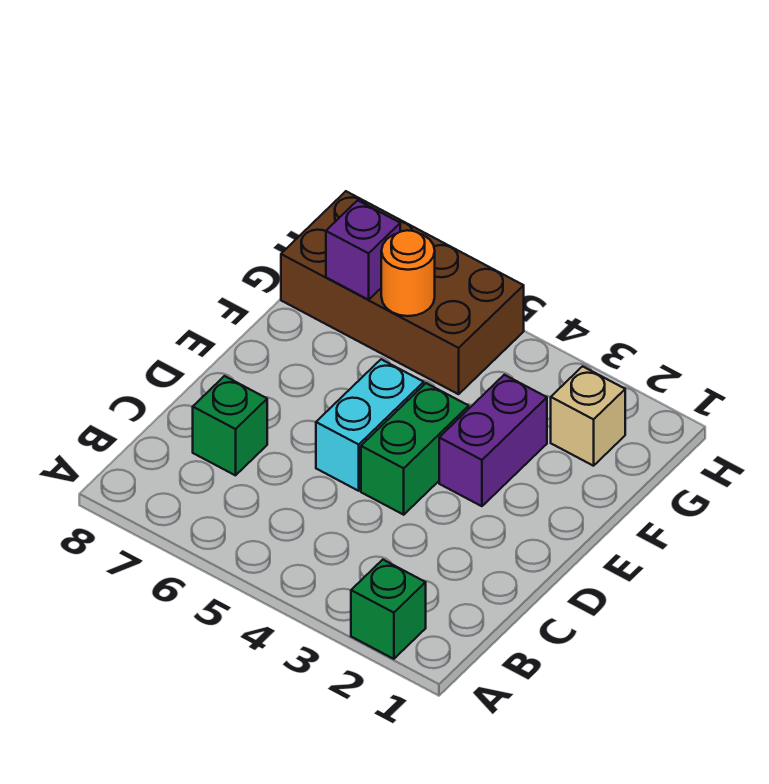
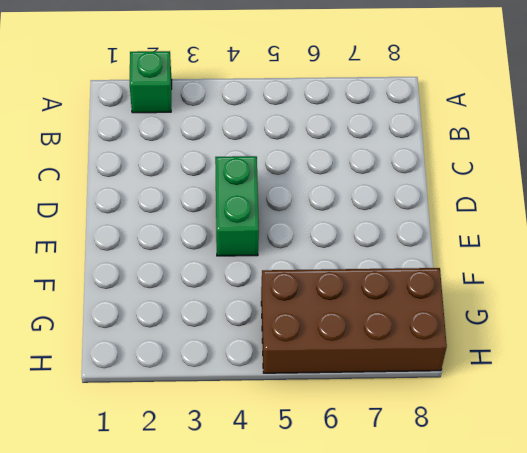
none -> green 1x1 brick [193,376,267,475]
none -> cyan 1x2 brick [316,359,424,491]

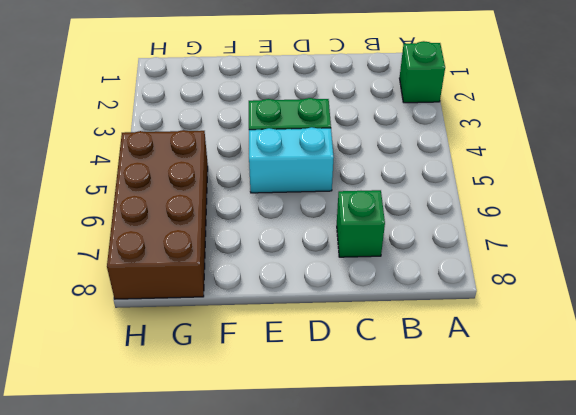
none -> purple 1x2 brick [439,375,547,506]
none -> tan 1x1 brick [551,366,625,466]

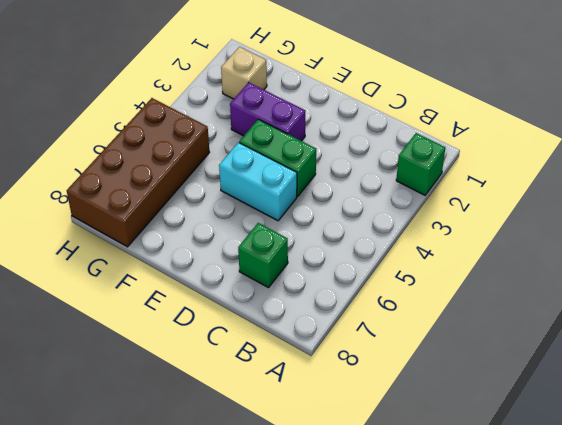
none -> orange 1x1 round brick [381,230,435,316]
none -> purple 1x1 brick [326,200,400,300]

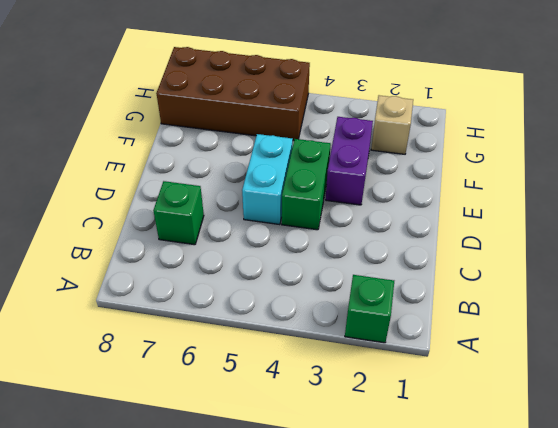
none -> orange 1x1 round brick [381,230,435,316]
none -> purple 1x1 brick [326,200,400,300]

